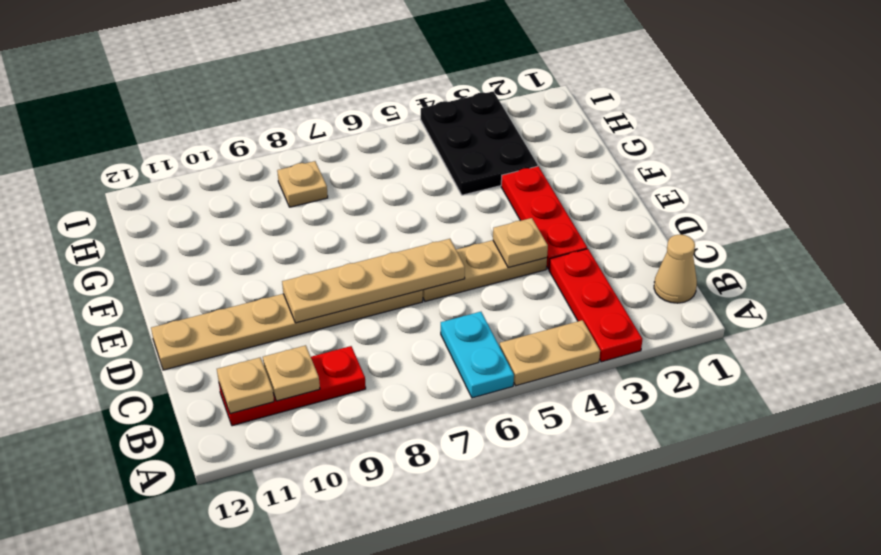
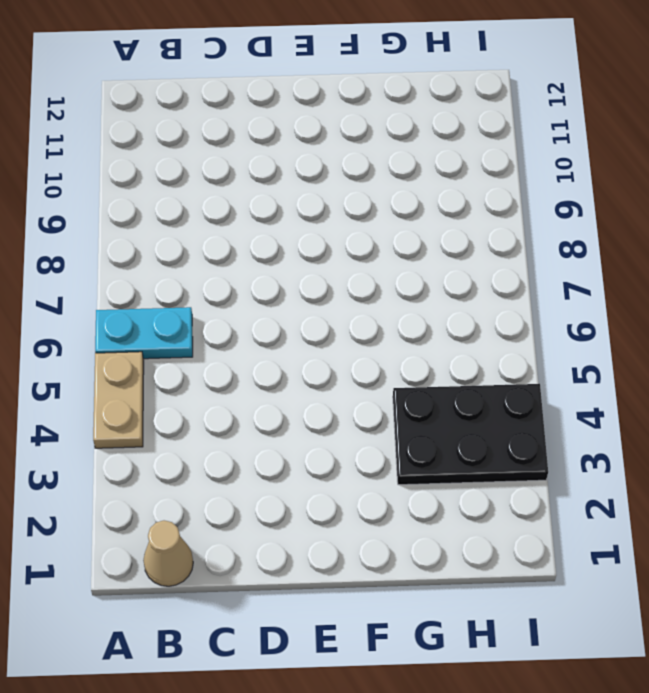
none -> red 1x3 plate [549,249,642,362]
none -> red 1x3 plate [219,346,366,426]
none -> red 1x3 plate [501,166,587,269]

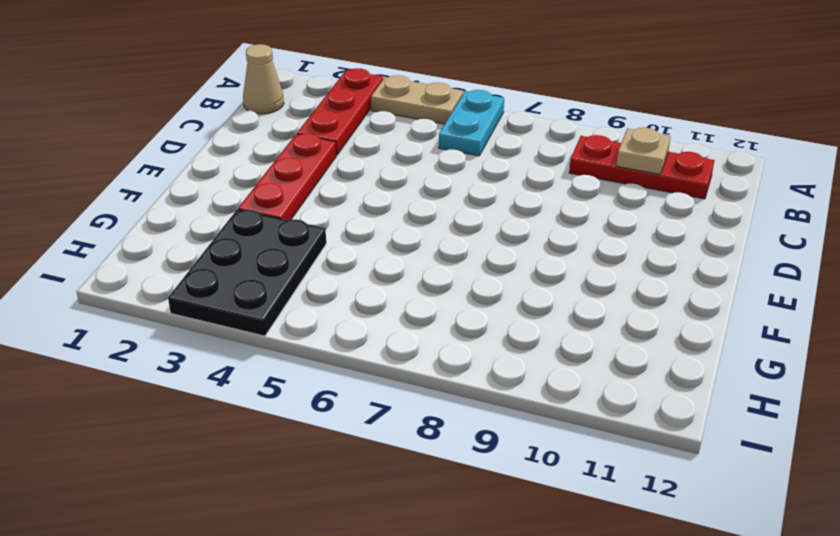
none -> tan 1x3 plate [423,240,547,301]
none -> tan 1x6 plate [151,290,423,370]
none -> tan 1x1 plate [277,161,328,207]

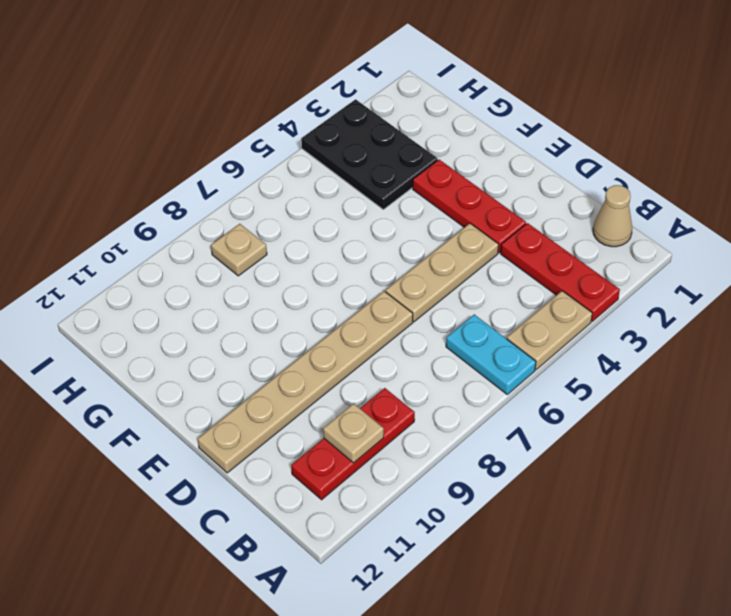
none -> tan 1x1 plate [217,358,274,414]
none -> tan 1x1 plate [493,218,548,267]
none -> tan 1x4 plate [282,239,465,323]

